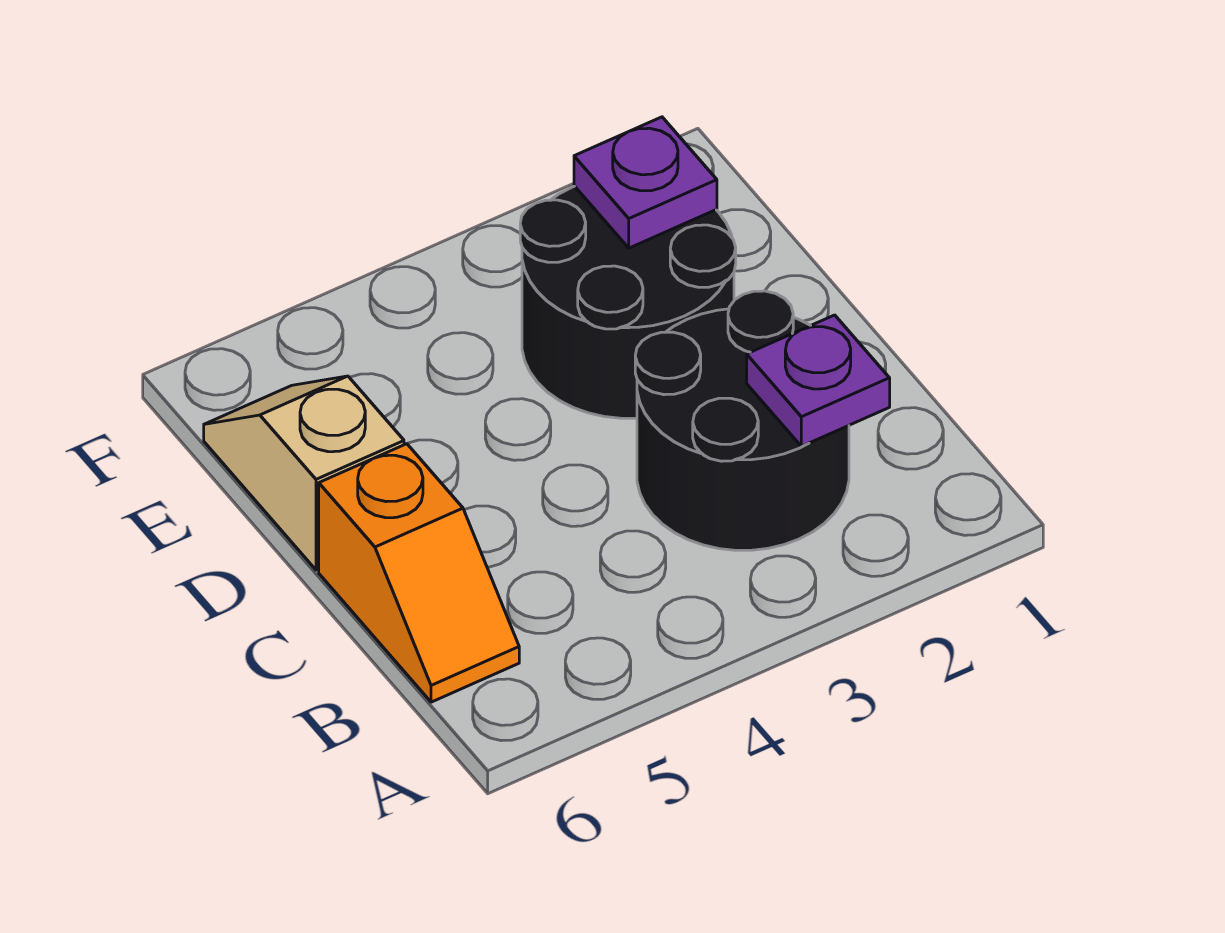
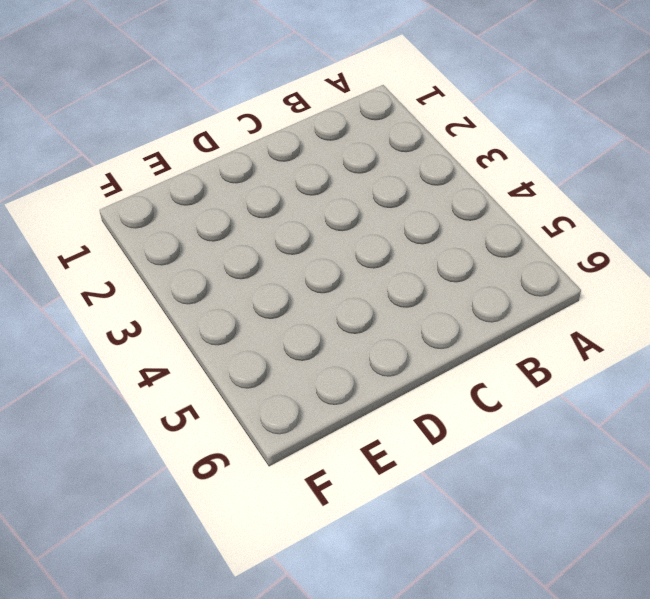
none -> black 2x2 round brick [635,291,849,550]
none -> orange 1x2 slope [319,444,519,702]

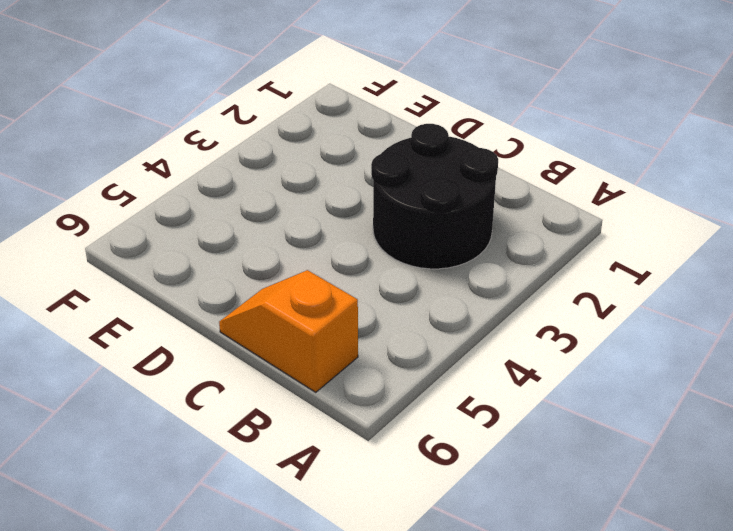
orange 1x2 slope [219,270,358,392] -> orange 1x2 slope turned to [319,444,519,702]
none -> black 2x2 round brick [520,186,736,418]
none -> tan 1x2 slope [204,376,404,570]

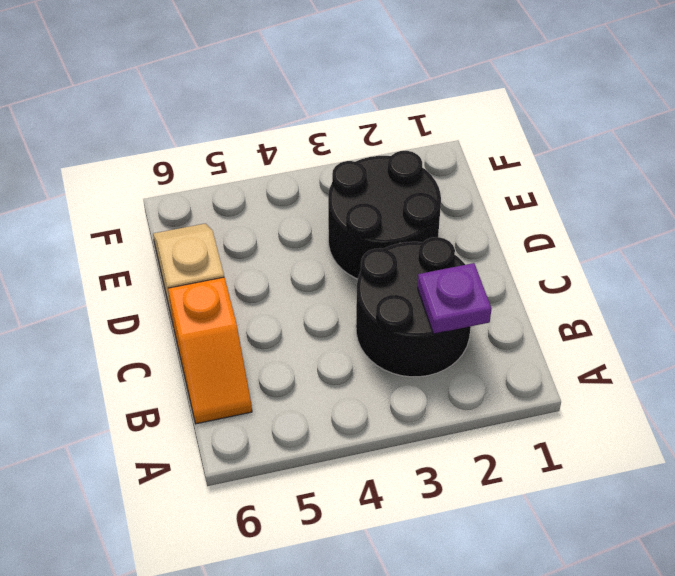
none -> purple 1x1 plate [574,117,717,248]

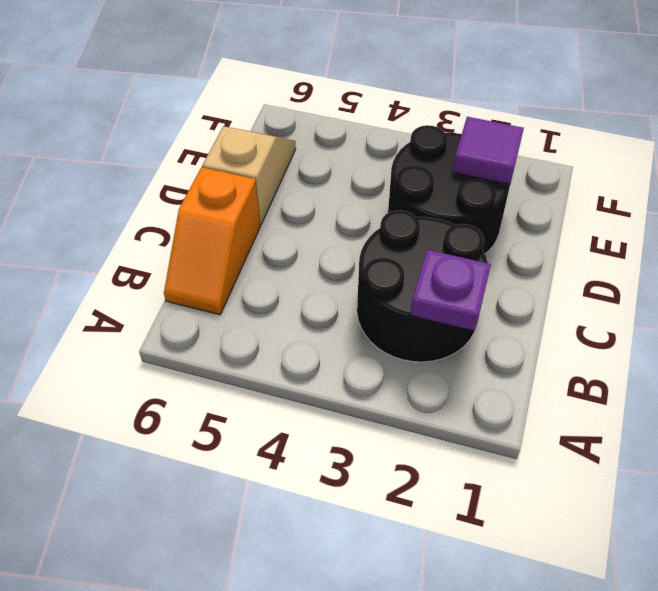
purple 1x1 tile [453,117,524,184] -> purple 1x1 plate [574,117,717,248]

